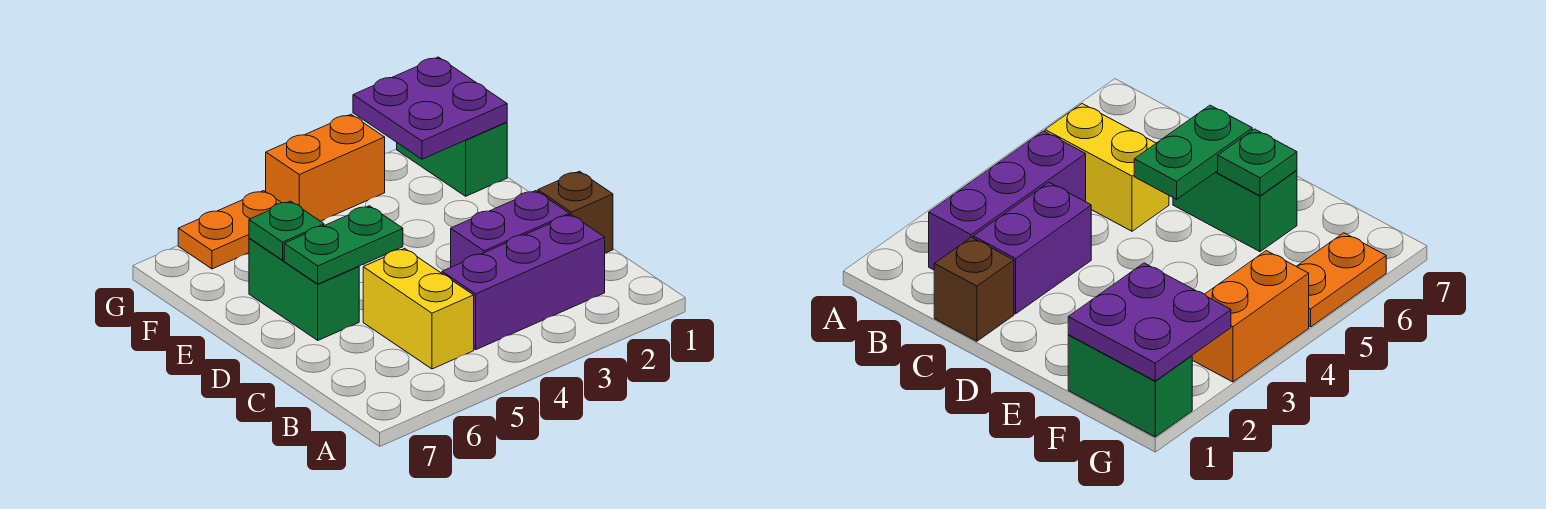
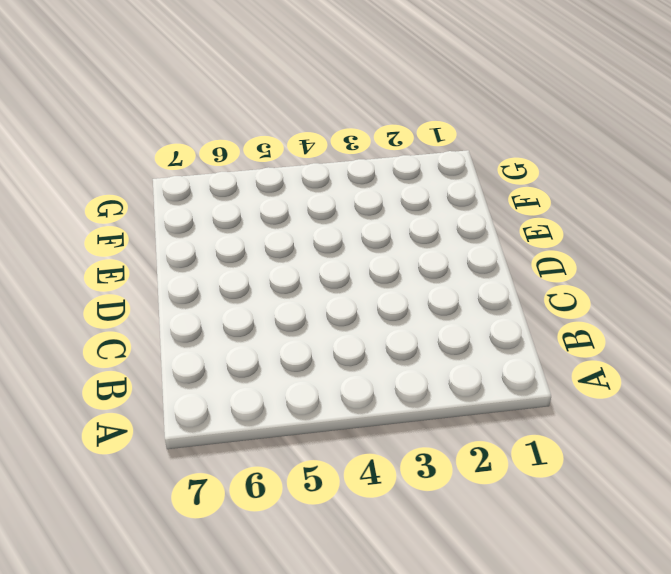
none -> purple 1x3 brick [442,215,605,350]
none -> yellow 1x2 brick [363,248,474,369]

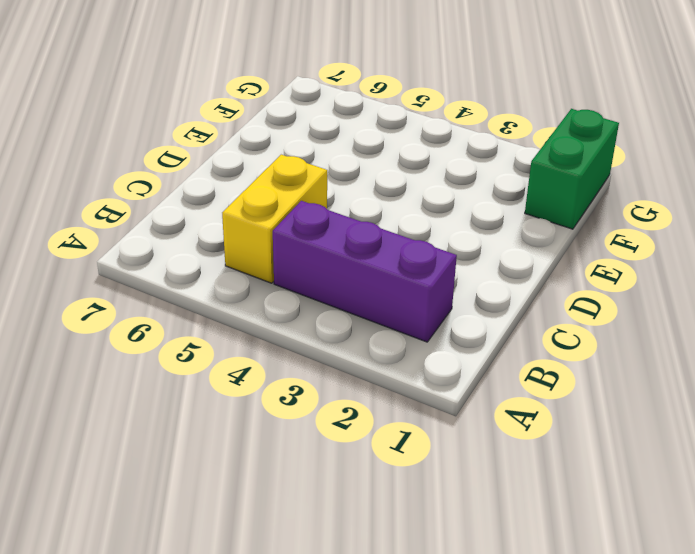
none -> brown 1x1 brick [538,171,613,253]
none -> purple 1x2 brick [451,191,569,267]

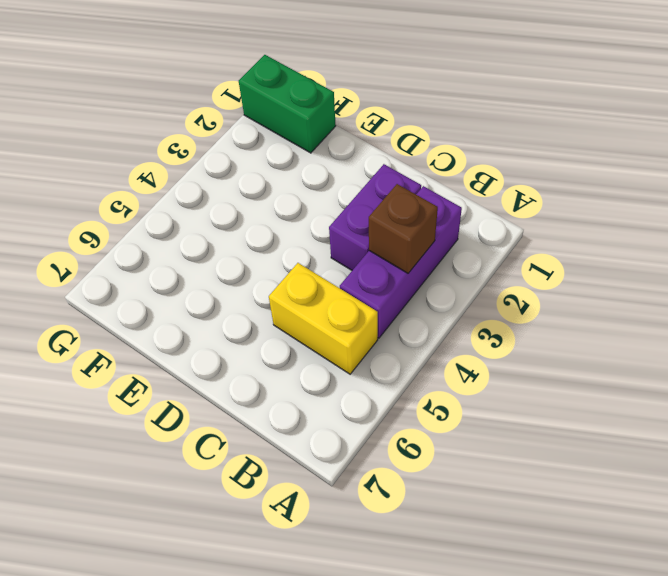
brown 1x1 brick [369,184,438,273] -> brown 1x1 brick moved to [538,171,613,253]
none -> green 1x2 brick [249,238,359,340]
none -> orange 1x2 brick [266,115,385,221]

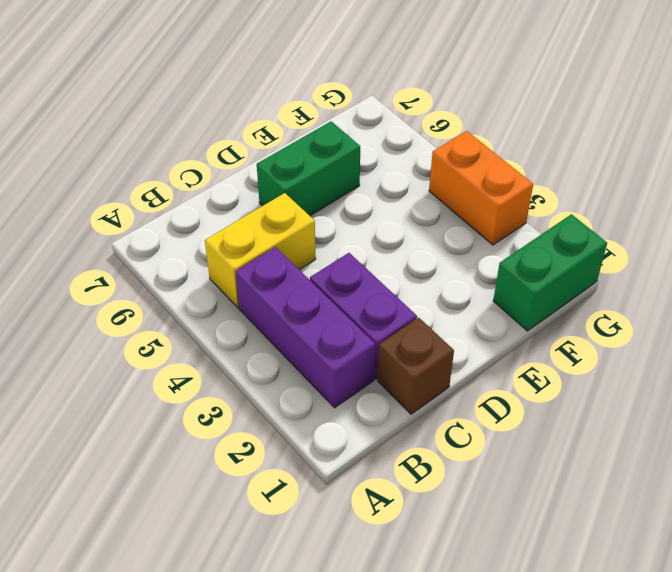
none -> orange 1x2 plate [178,191,281,269]
none -> green 1x2 plate [284,206,403,284]

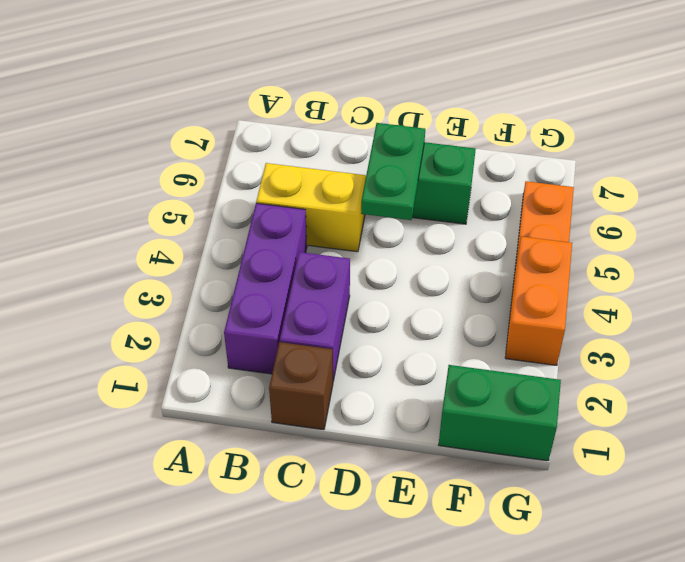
none -> green 1x1 plate [249,201,324,260]
none -> purple 2x2 plate [353,57,507,159]

